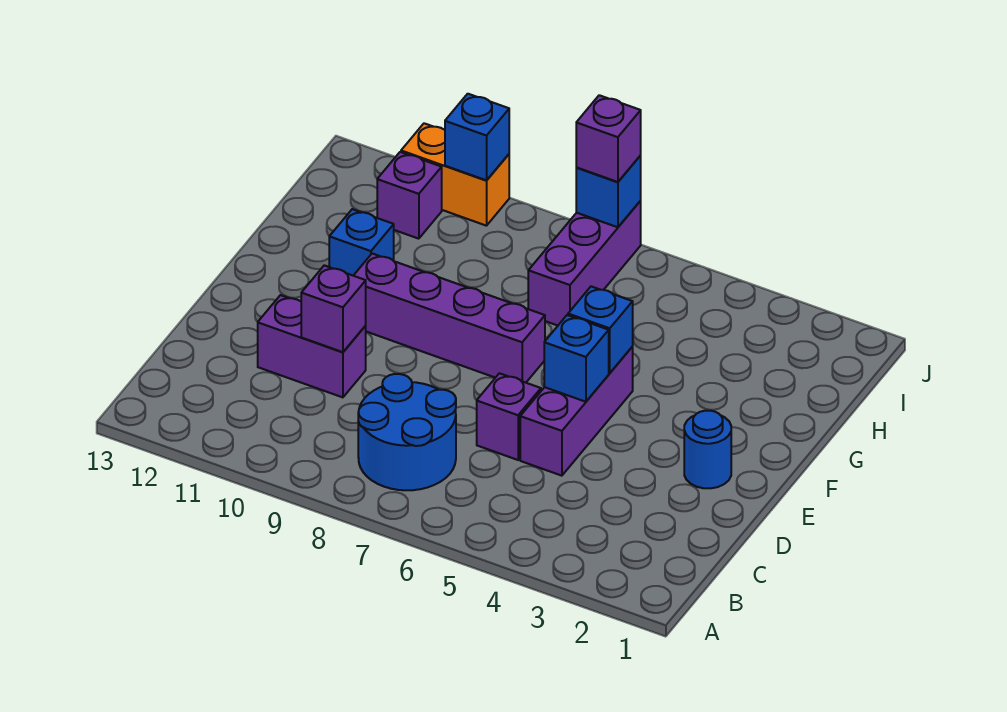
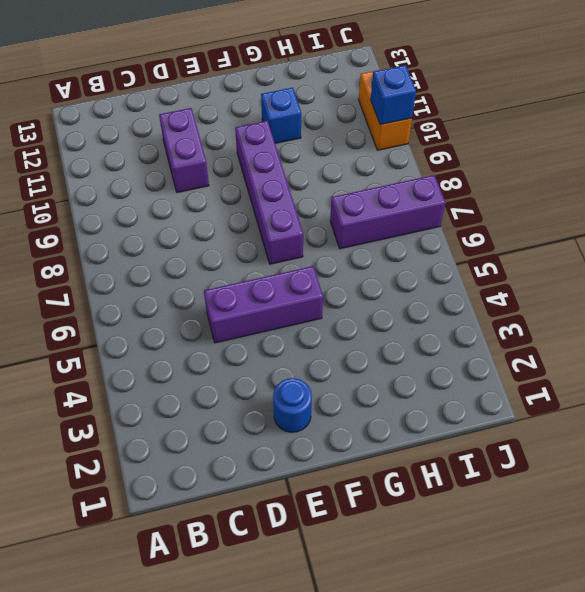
none -> blue 2x2 round brick [358,374,456,490]
none -> purple 1x1 brick [477,373,541,460]
none -> purple 1x1 brick [377,152,442,239]

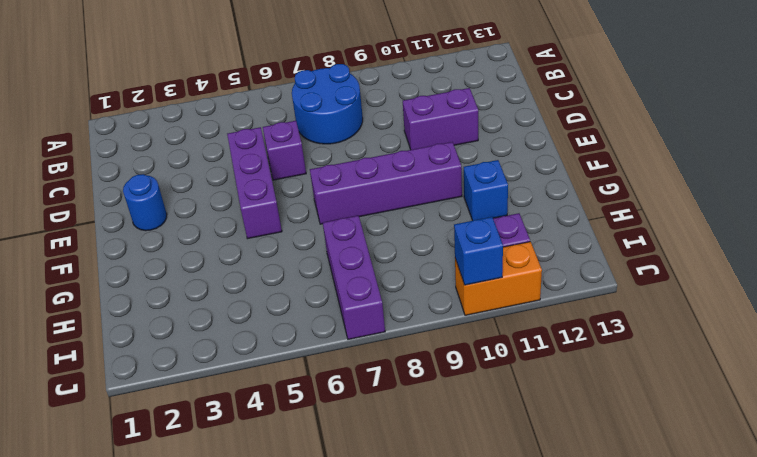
none -> purple 1x1 brick [301,265,366,352]
none -> blue 1x1 brick [544,315,609,402]
none -> blue 1x1 brick [568,286,633,373]

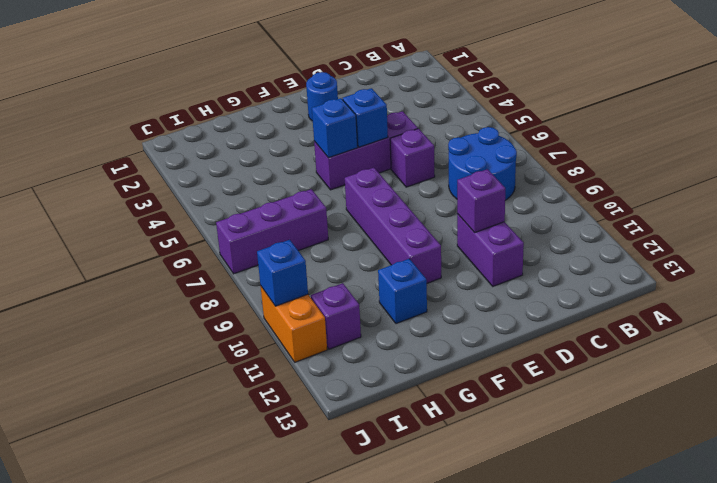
none -> blue 1x1 brick [576,156,641,227]
none -> purple 1x1 brick [576,95,641,182]

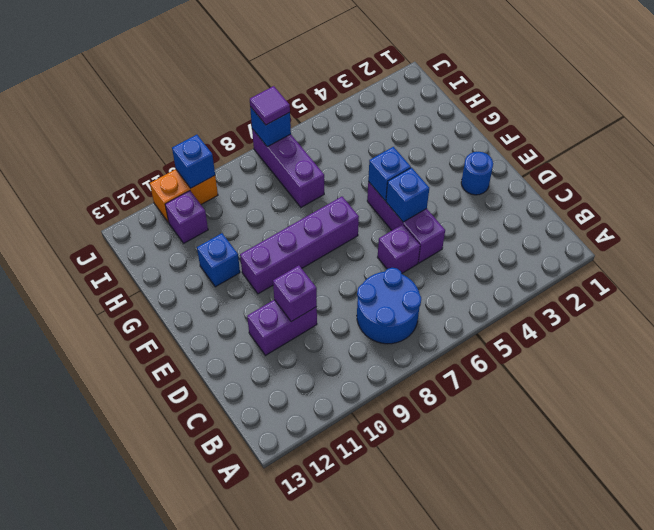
purple 1x1 tile [250,86,290,125] -> purple 1x1 brick [576,95,641,182]

